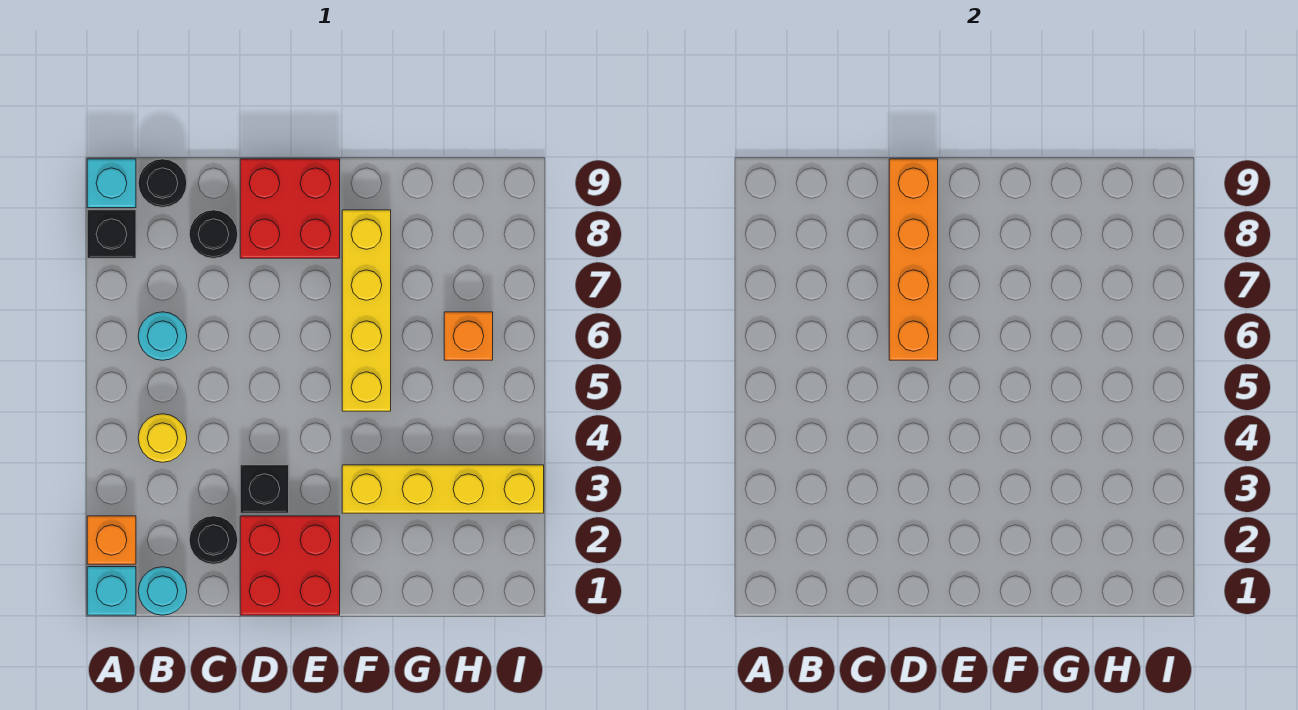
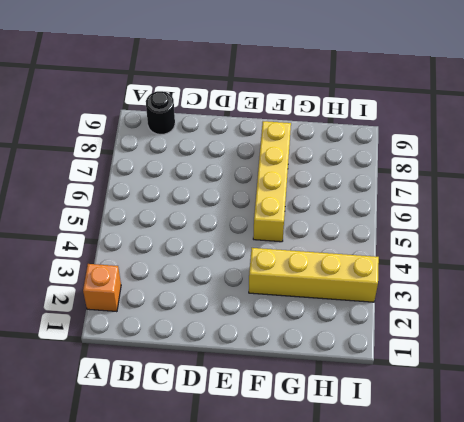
none -> cyan 1x1 brick [87,567,136,615]
none -> black 1x1 brick [87,210,136,258]
none -> cyan 1x1 brick [87,159,136,208]

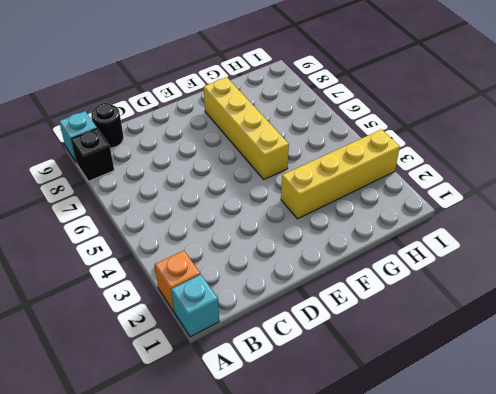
none -> cyan 1x1 round brick [138,567,187,615]
none -> yellow 1x1 round brick [138,414,187,462]
none -> cyan 1x1 round brick [138,312,187,360]

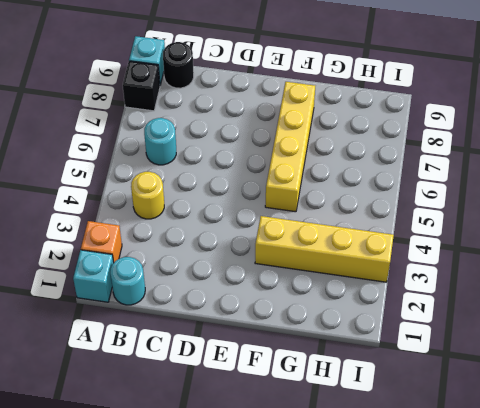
none -> black 1x1 round brick [189,516,238,564]
none -> black 1x1 round brick [189,210,238,258]
none -> red 2x2 brick [240,516,340,615]

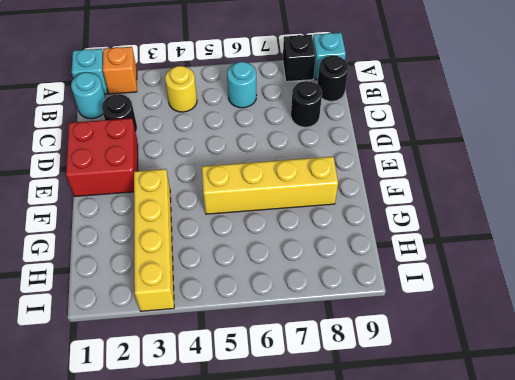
none -> black 1x1 brick [240,465,289,513]
none -> red 2x2 brick [240,159,340,258]
none -> orange 1x1 brick [444,312,493,360]

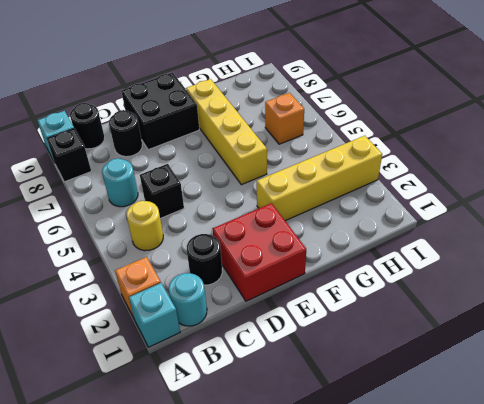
black 1x1 brick [140,164,184,219] -> black 1x1 brick moved to [240,465,289,513]
black 2x2 brick [121,73,199,150] -> red 2x2 brick [240,159,340,258]
none -> orange 1x4 brick [889,159,938,360]

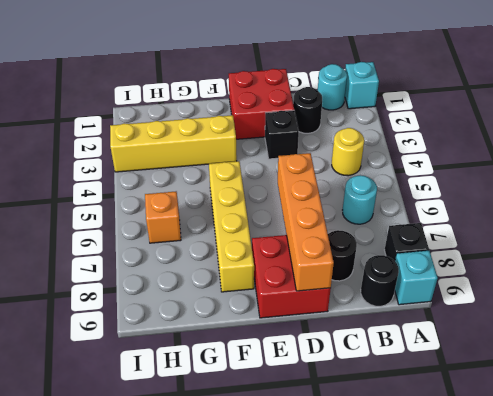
none -> orange 1x1 brick [87,516,136,564]

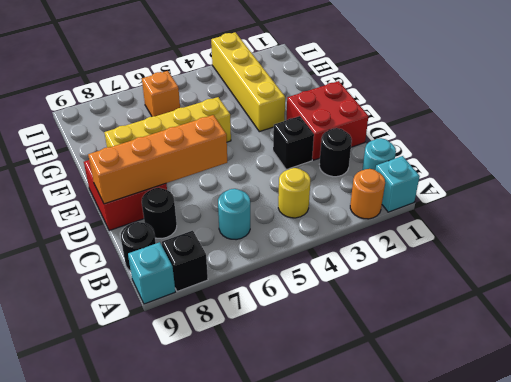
orange 1x1 round brick [350,169,385,219] -> orange 1x1 brick [87,516,136,564]

